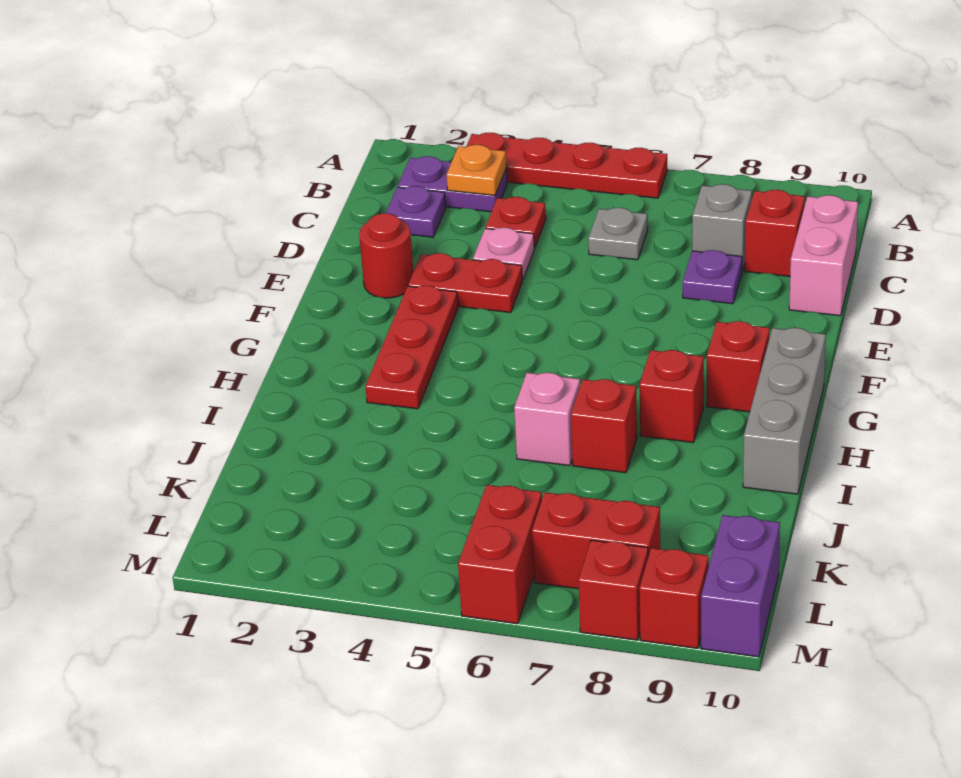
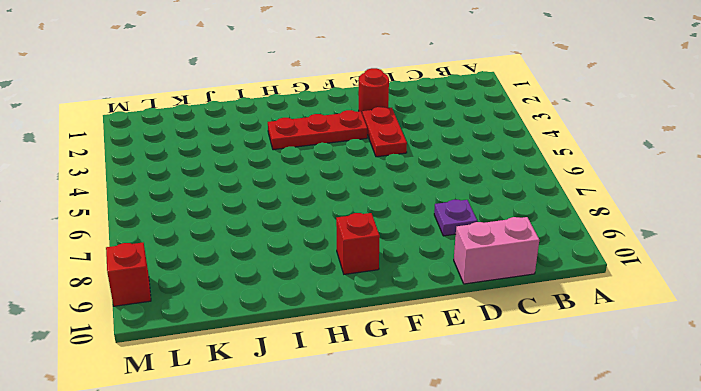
none -> red 1x4 plate [466,133,668,198]
none -> purple 1x2 plate [398,156,507,212]
none -> purple 1x1 plate [386,186,446,237]

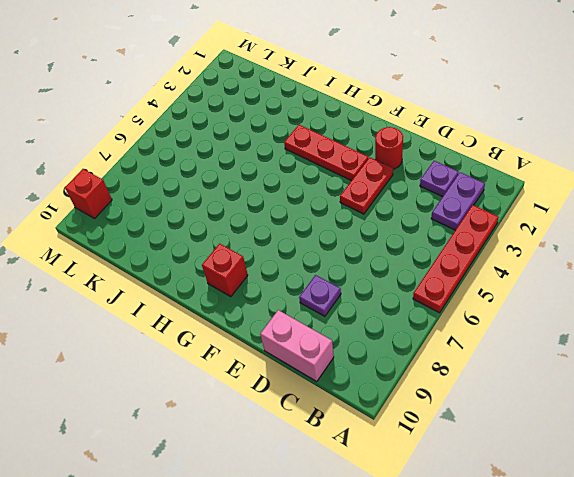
none -> red 1x1 plate [486,197,546,248]
none -> grey 1x1 plate [588,208,648,260]
none -> grey 1x1 brick [692,184,752,271]

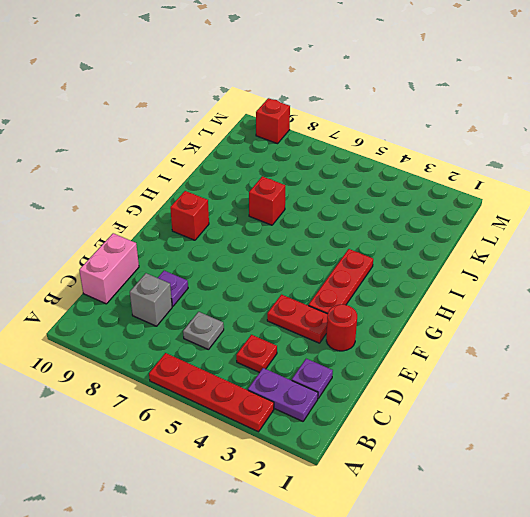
none -> red 1x1 brick [745,190,805,276]
none -> pink 1x1 plate [473,228,534,280]
none -> grey 1x3 brick [743,328,826,494]

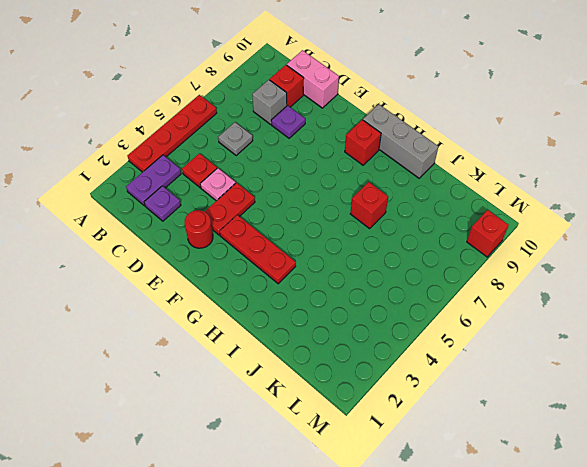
none -> red 1x1 brick [640,350,704,442]
none -> pink 1x1 brick [514,373,580,466]
none -> red 1x2 brick [458,485,542,624]

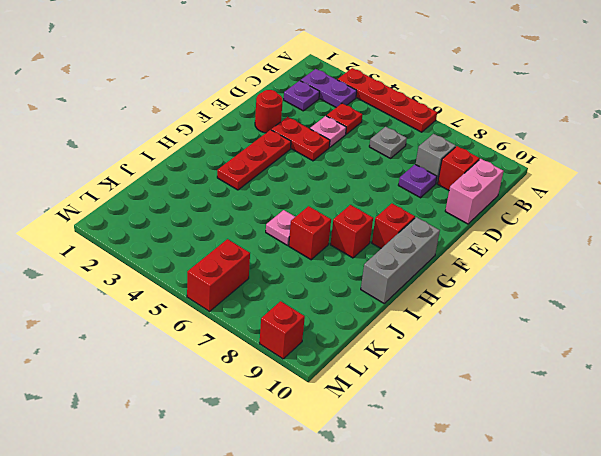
pink 1x1 plate [266,210,295,245] -> pink 1x1 brick [514,373,580,466]
none -> red 1x2 brick [532,492,660,589]
none -> purple 1x2 brick [701,515,780,657]
none -> red 1x1 brick [578,540,648,640]

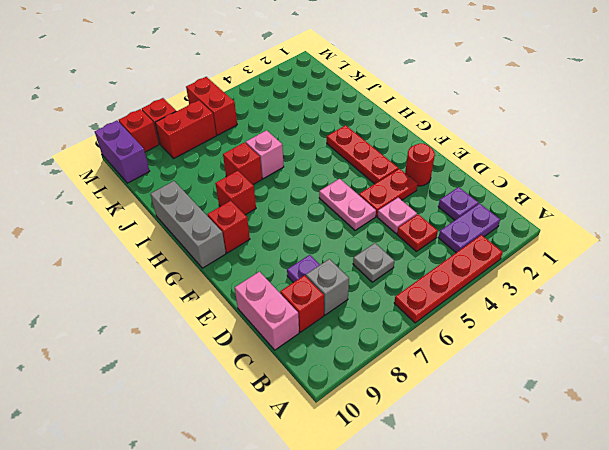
pink 1x2 plate [319,179,376,230] -> none
none -> orange 1x1 plate [446,145,507,196]

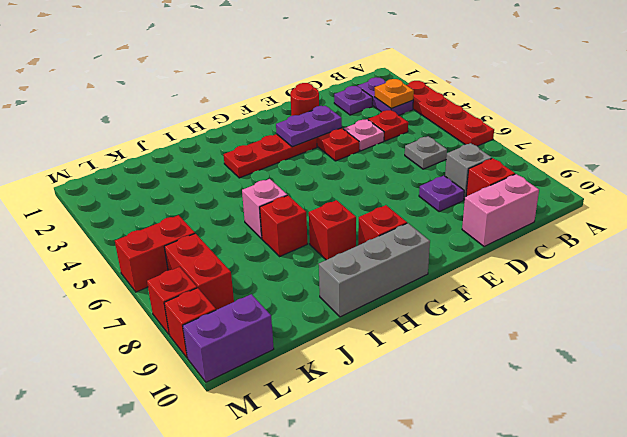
purple 1x2 plate [276,106,342,147] -> none

